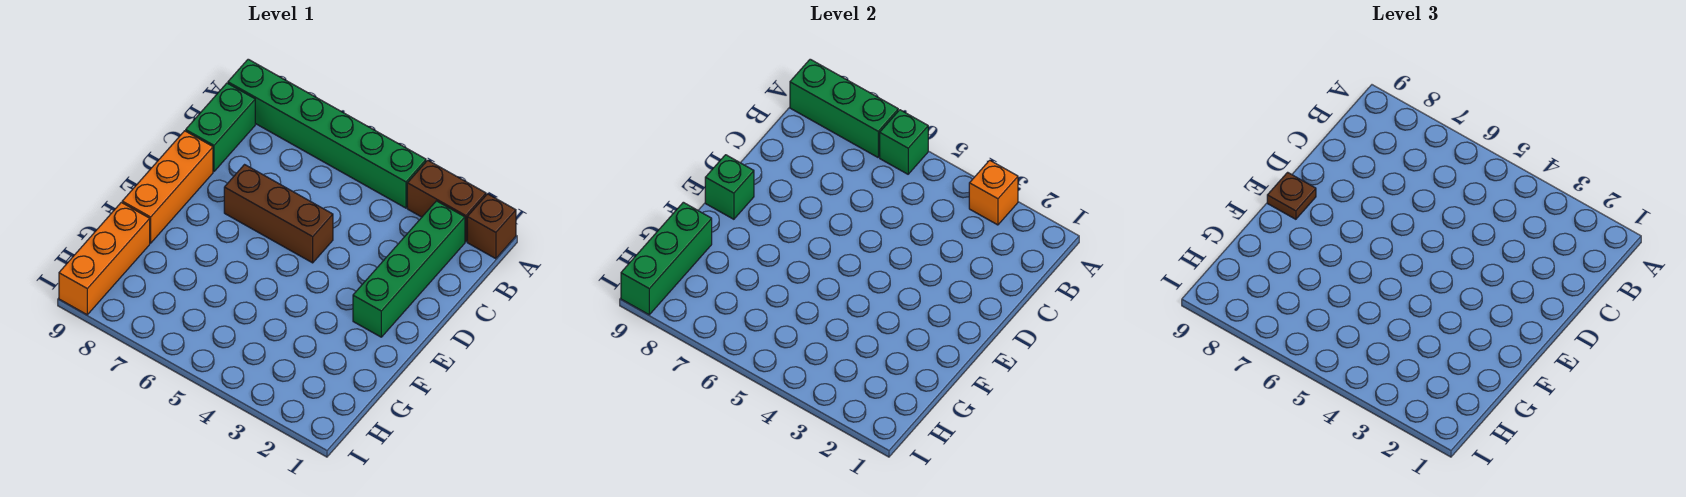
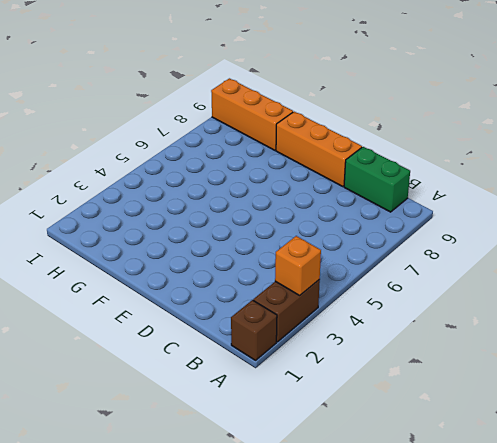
none -> green 1x6 brick [228,59,426,208]
none -> green 1x4 brick [353,201,465,337]
none -> brown 1x3 brick [224,165,333,263]

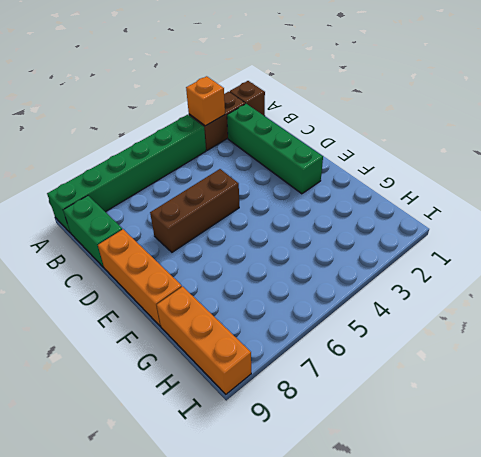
none -> green 1x1 brick [880,110,928,174]
none -> green 1x3 brick [790,59,898,157]
none -> green 1x1 brick [705,155,754,219]

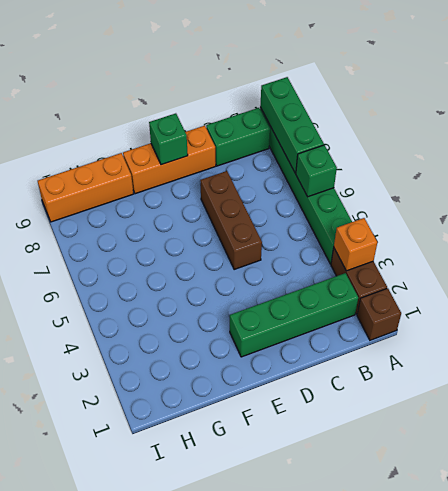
none -> green 1x3 brick [621,202,712,315]
none -> brown 1x1 plate [1267,172,1316,219]

